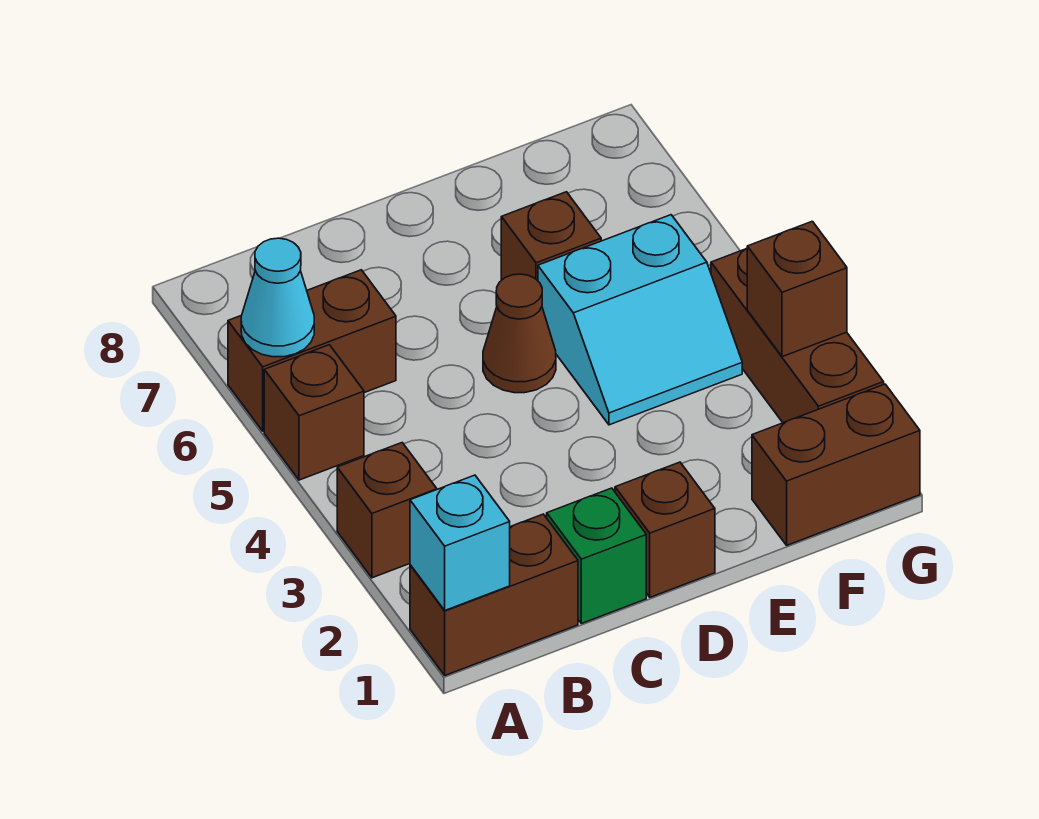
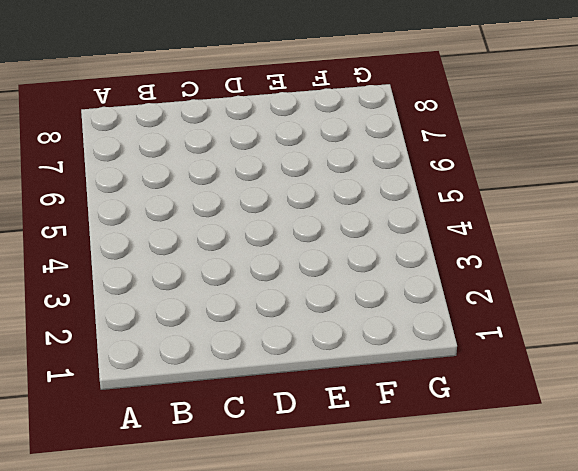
none -> brown 1x2 brick [410,514,578,675]
none -> brown 1x1 brick [337,443,437,578]
none -> brown 1x1 brick [264,345,364,480]

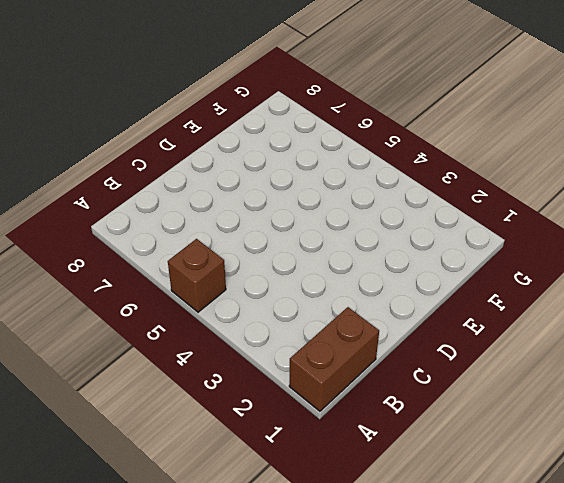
none -> brown 1x1 brick [337,443,437,578]
none -> brown 1x2 brick [228,270,396,431]
none -> green 1x1 brick [547,488,646,623]

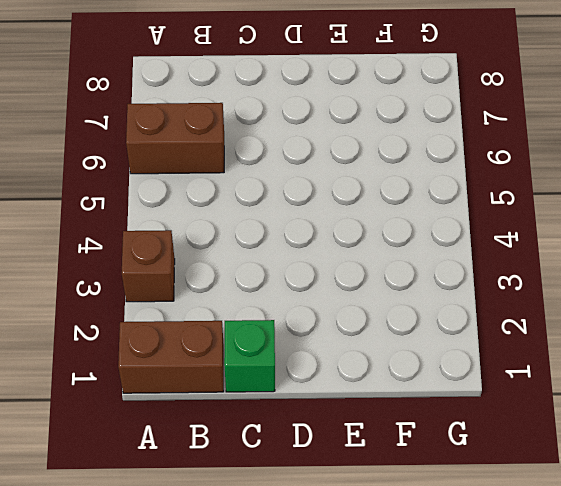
none -> brown 1x1 brick [264,345,364,480]
none -> brown 1x1 brick [615,462,715,597]
none -> brown 1x1 cone [483,274,556,393]

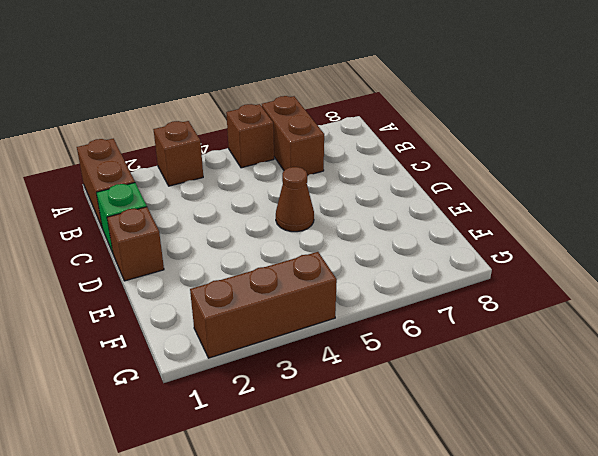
none -> cyan 2x2 slope [538,215,742,425]
none -> brown 1x1 brick [501,192,601,281]
none -> brown 1x2 brick [752,384,920,545]

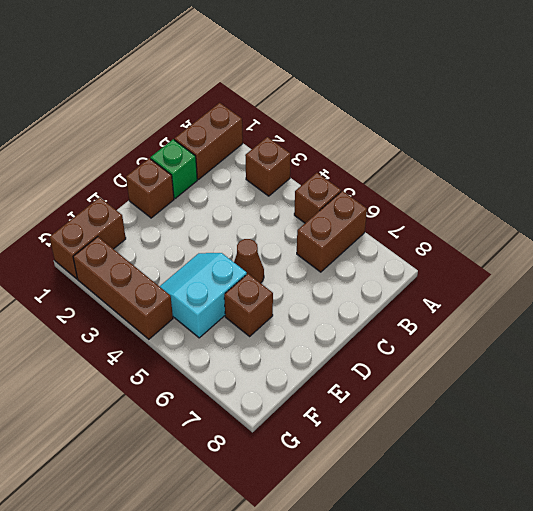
none -> cyan 1x1 brick [410,475,510,610]
none -> cyan 1x1 cone [241,238,314,357]
none -> brown 1x1 brick [747,221,847,357]

